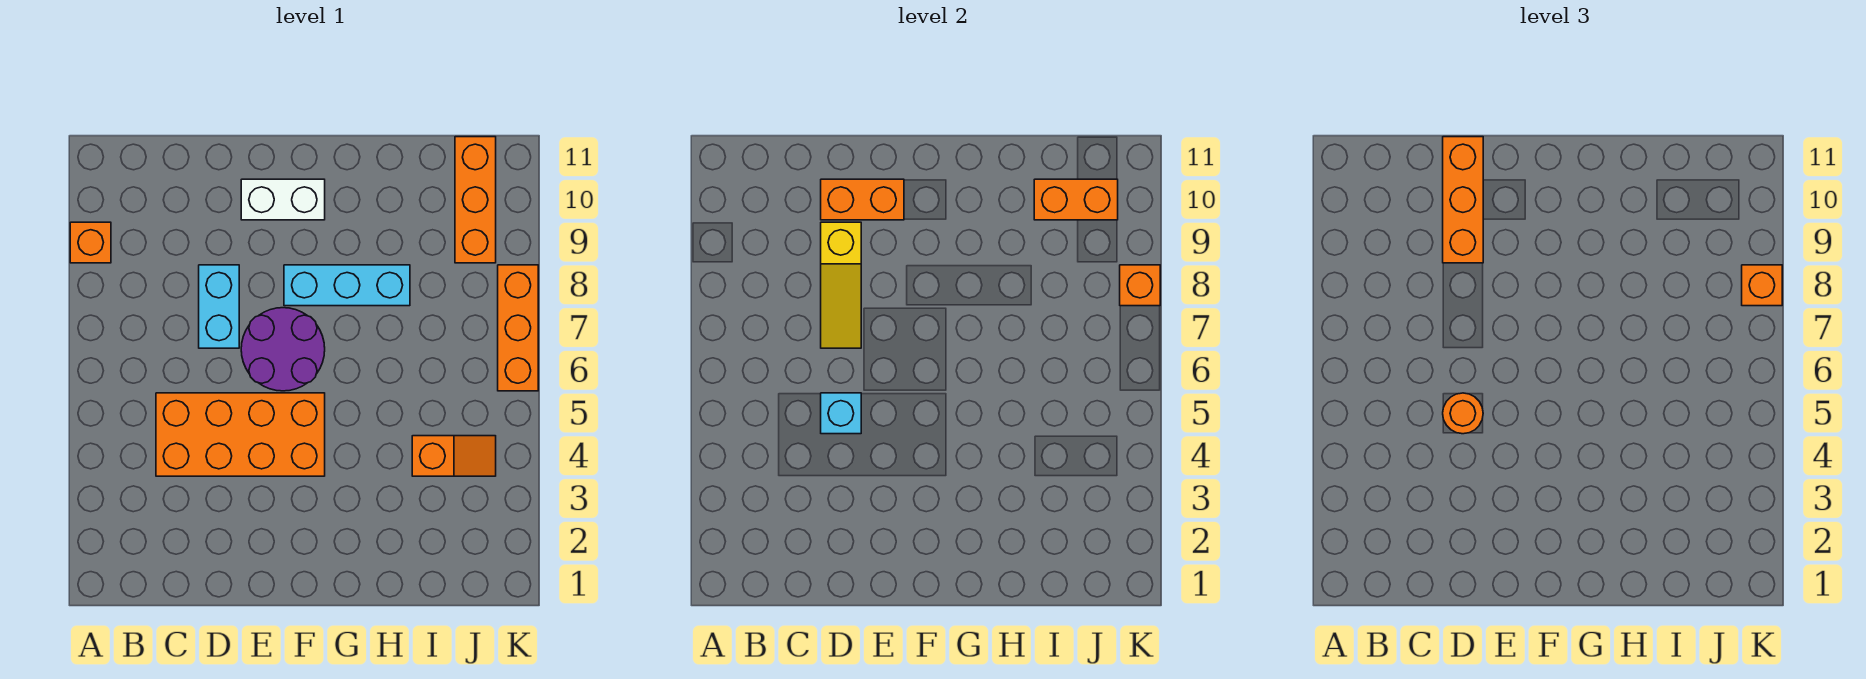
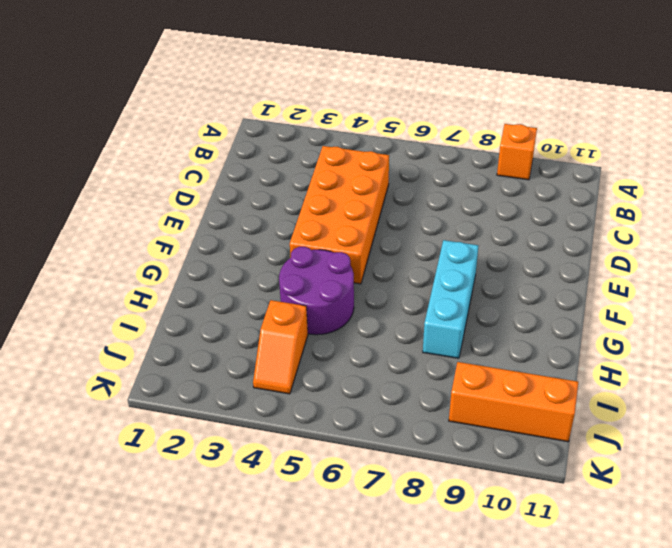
purple 2x2 round brick [279,247,354,335] -> purple 2x2 round brick moved to [241,308,325,391]
none -> cyan 1x2 brick [199,265,239,348]
none -> white 1x2 brick [241,179,325,220]
none -> orange 1x3 brick [498,265,538,391]

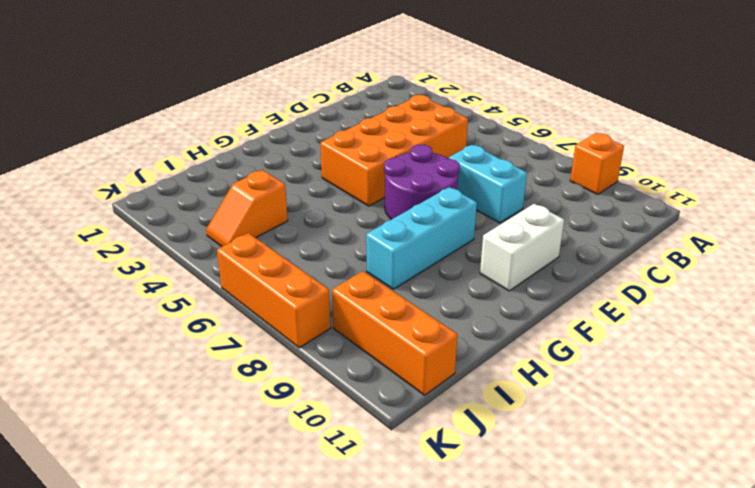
none -> cyan 1x1 brick [821,393,861,434]
none -> yellow 1x3 slope [821,222,861,348]
none -> orange 1x2 brick [821,179,904,220]

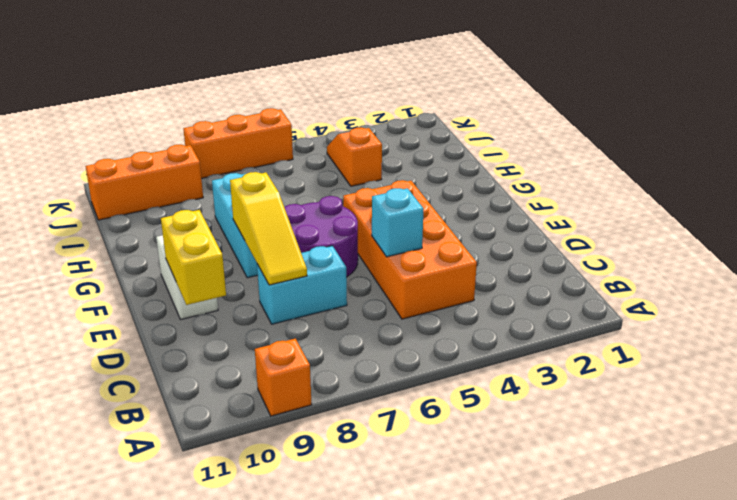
yellow 1x3 slope [230,172,307,285] -> yellow 1x3 slope turned to [821,222,861,348]
yellow 1x2 brick [161,210,226,305] -> orange 1x2 brick [821,179,904,220]
none -> orange 1x2 brick [1034,179,1118,220]
none -> orange 1x1 brick [1120,265,1160,306]
none -> orange 1x1 round brick [1443,393,1483,434]

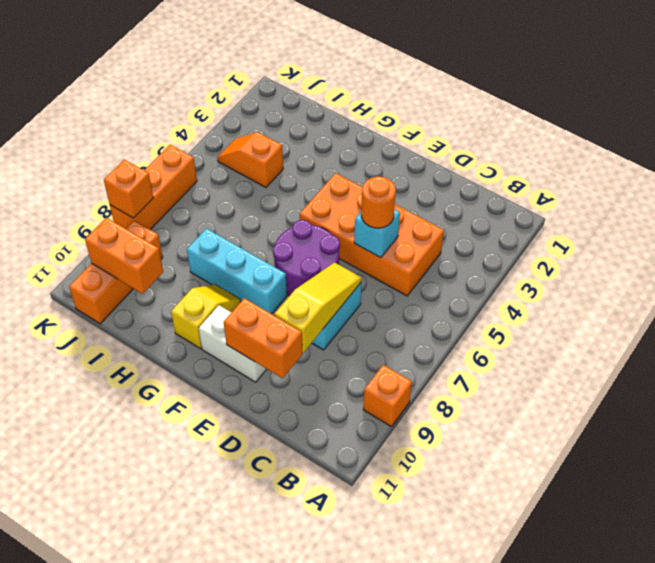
yellow 1x2 slope [171,284,241,349] -> none
none -> orange 1x3 brick [1443,137,1483,263]
none -> orange 1x1 brick [1742,265,1782,306]

